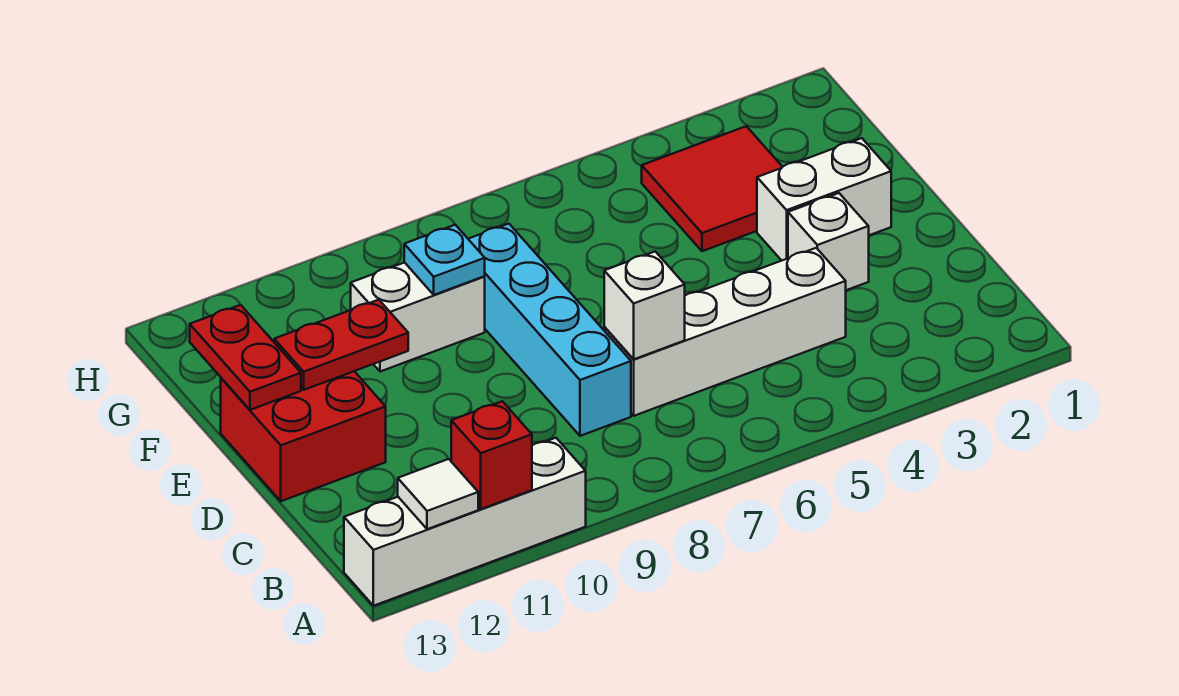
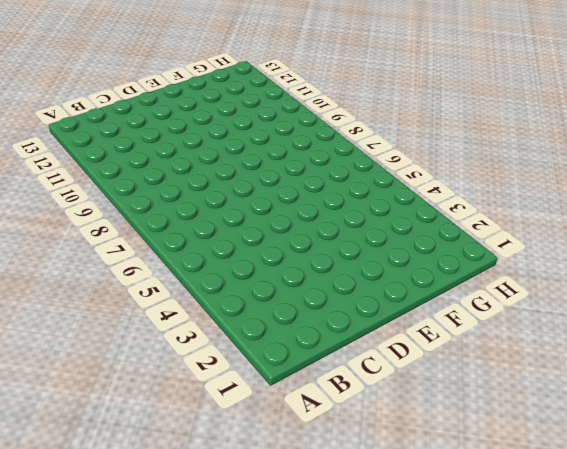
none -> white 1x4 brick [344,438,586,606]
none -> white 1x4 brick [604,248,846,416]
none -> cyan 1x4 brick [469,224,631,436]

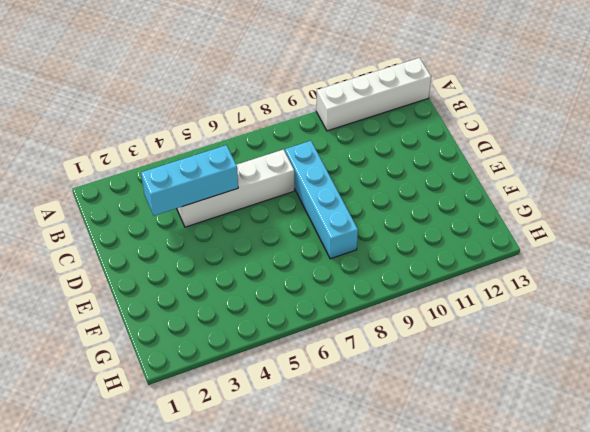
cyan 1x3 brick [141,145,238,216] -> none
none -> white 1x1 brick [788,193,869,290]
none -> red 2x2 brick [221,371,386,501]
none -> white 1x2 brick [757,138,891,261]

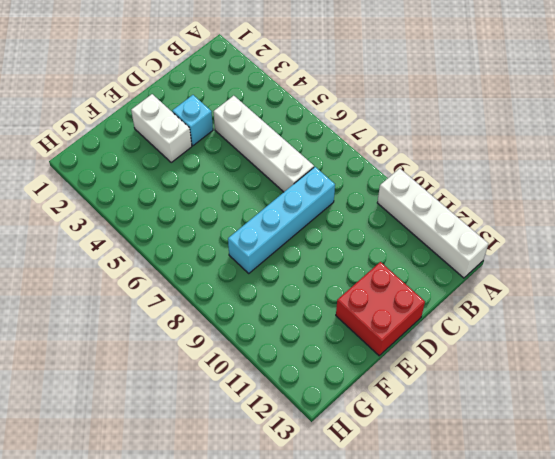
cyan 1x1 brick [172,95,213,146] -> white 1x1 brick [788,193,869,290]
none -> red 2x2 tile [642,126,782,251]
none -> white 1x2 brick [351,262,485,372]
none -> red 1x1 brick [451,401,532,509]

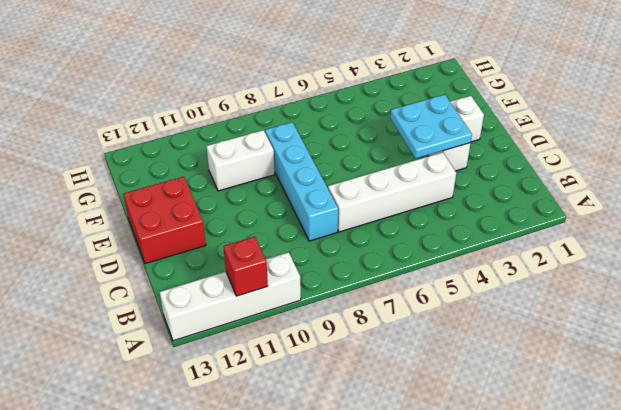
cyan 2x2 plate [390,95,472,159] -> none
none -> red 2x2 tile [642,126,782,251]
none -> white 1x1 tile [398,459,478,529]
none -> white 1x1 brick [604,252,685,359]

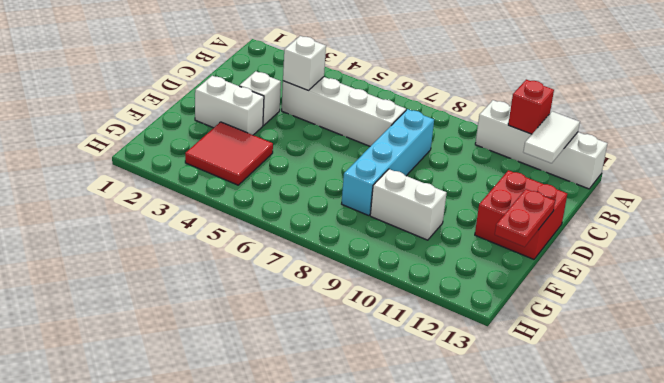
white 1x2 tile [523,111,580,163] -> white 1x1 tile [398,459,478,529]
white 1x1 brick [283,36,326,90] -> white 1x1 brick moved to [604,252,685,359]
none -> red 1x2 plate [274,300,408,390]
none -> cyan 1x1 plate [404,225,485,295]

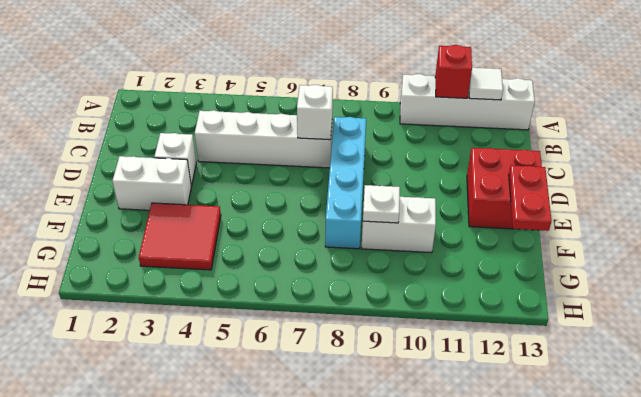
white 1x1 plate [363,185,400,223] -> cyan 1x1 plate [404,225,485,295]
none -> red 1x2 plate [274,300,408,390]

